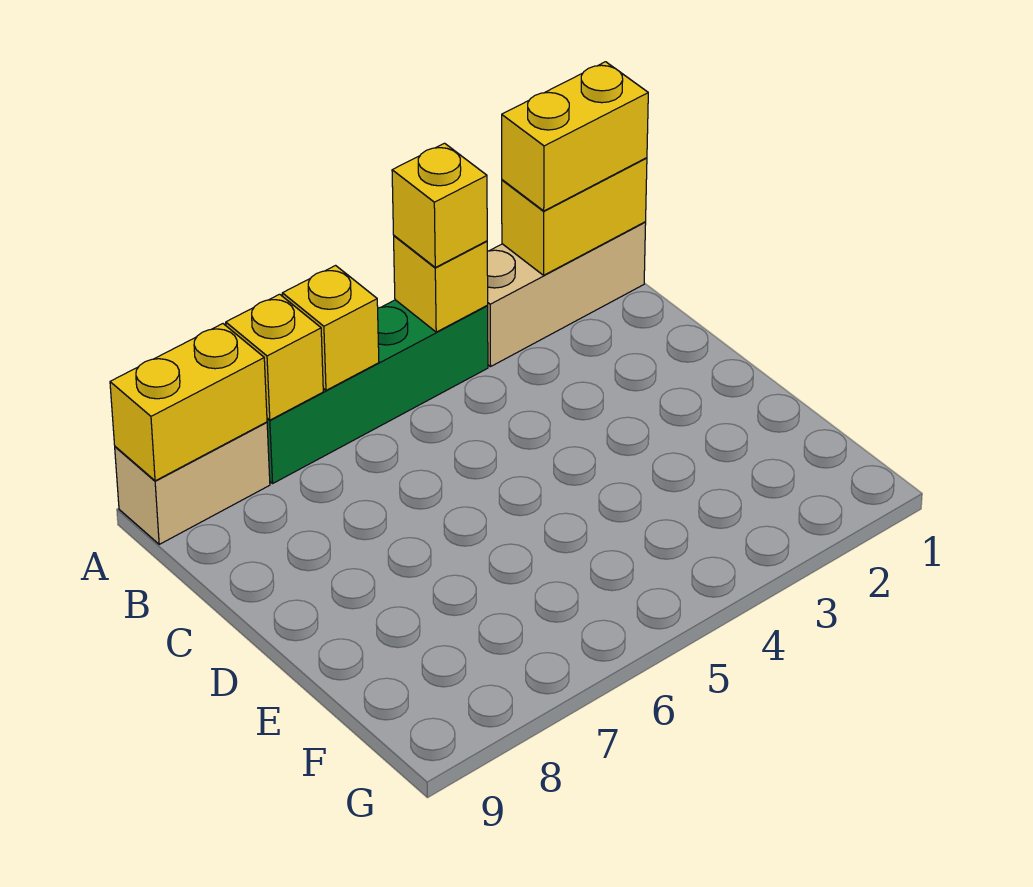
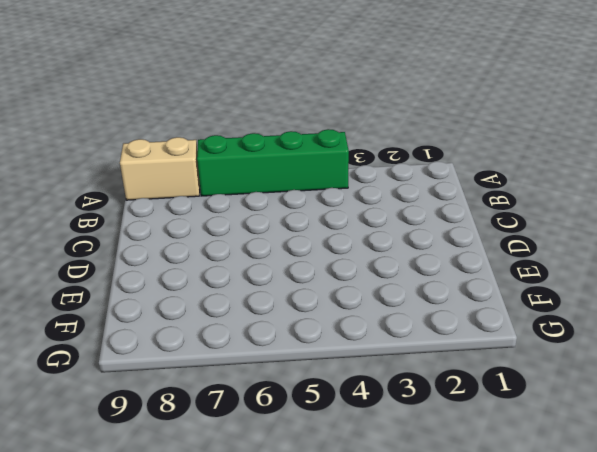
none -> tan 1x3 brick [487,222,646,367]
none -> yellow 1x2 brick [502,158,647,275]

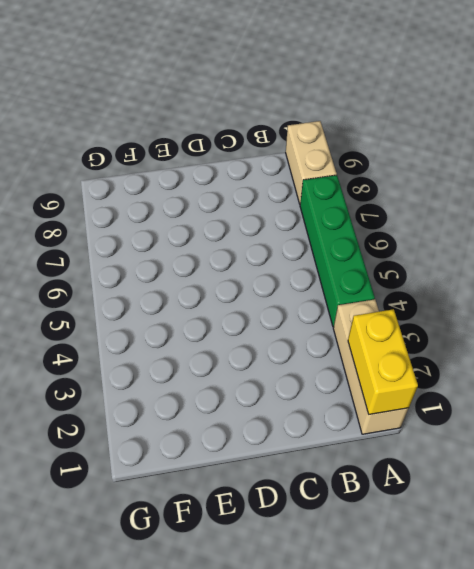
none -> yellow 1x1 brick [394,236,488,332]
none -> yellow 1x1 brick [282,266,379,390]

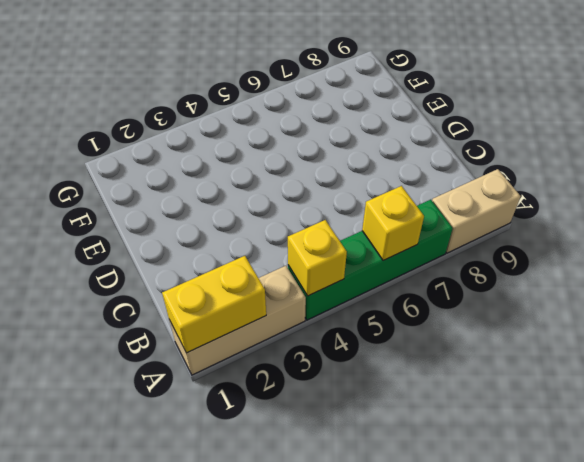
none -> yellow 1x1 brick [226,294,323,420]
none -> yellow 1x2 brick [110,324,267,481]

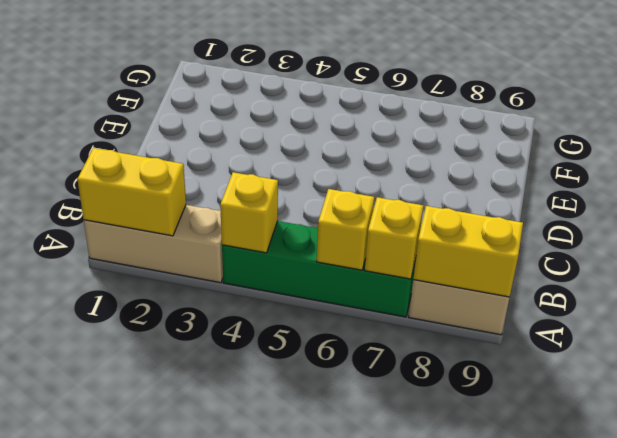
none -> yellow 1x2 brick [502,62,648,211]
none -> yellow 1x1 brick [392,143,487,267]

